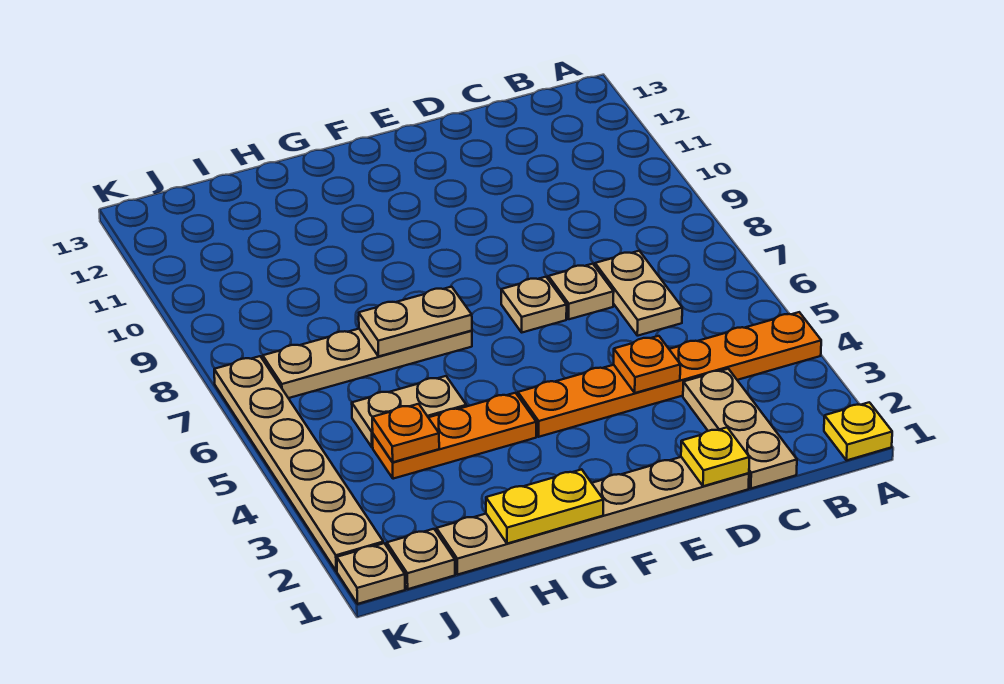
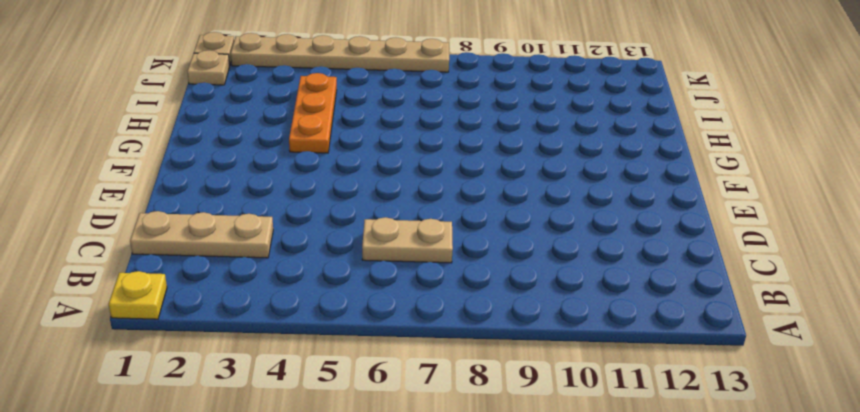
none -> orange 1x6 plate [518,312,821,437]
none -> tan 1x6 plate [437,457,749,575]
none -> tan 1x1 plate [548,264,614,319]

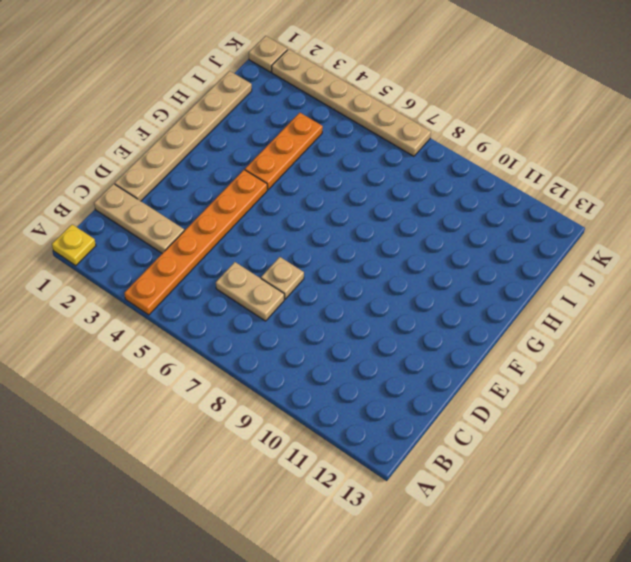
none -> tan 1x1 plate [501,277,567,332]
none -> tan 1x4 plate [263,329,472,398]
none -> tan 1x2 plate [352,376,466,447]

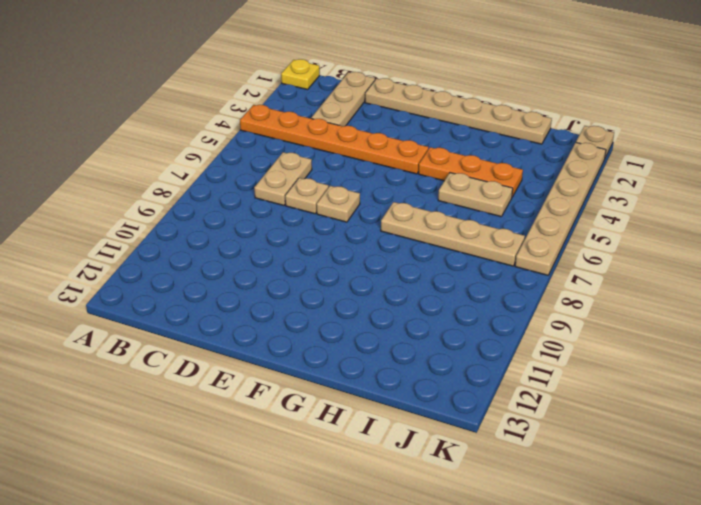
none -> tan 1x1 plate [387,529,455,589]
none -> yellow 1x1 plate [681,428,750,486]
none -> orange 1x1 plate [614,336,680,393]

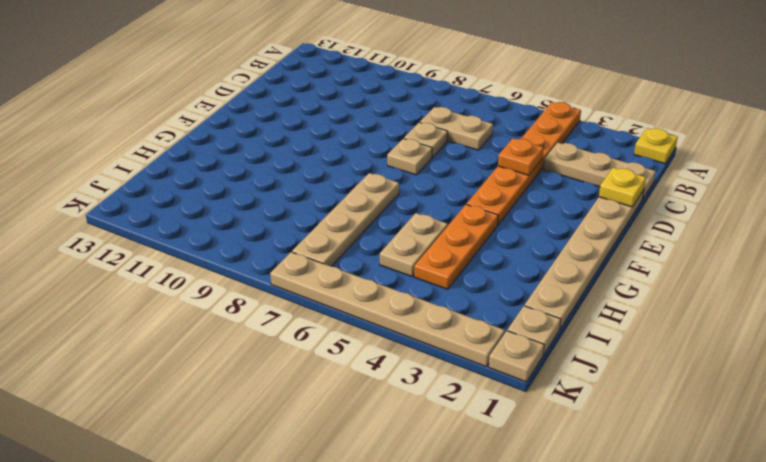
none -> yellow 1x2 plate [486,469,603,544]
none -> tan 1x2 plate [359,287,472,356]
none -> orange 1x1 plate [372,404,439,462]

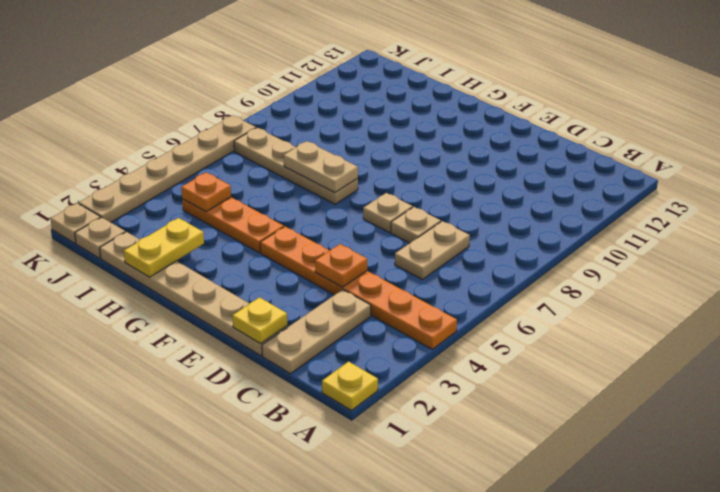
yellow 1x2 plate [124,218,204,277] -> yellow 1x2 plate turned to [486,469,603,544]
none -> tan 1x2 plate [352,376,466,447]

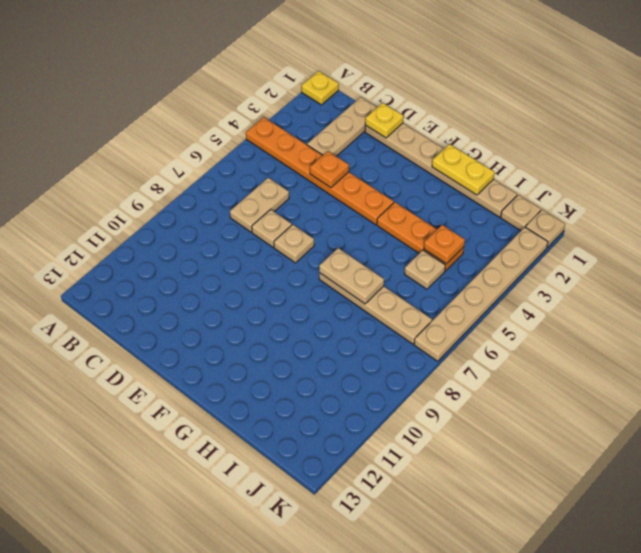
tan 1x1 plate [405,250,446,289] -> tan 1x2 plate [352,376,466,447]

